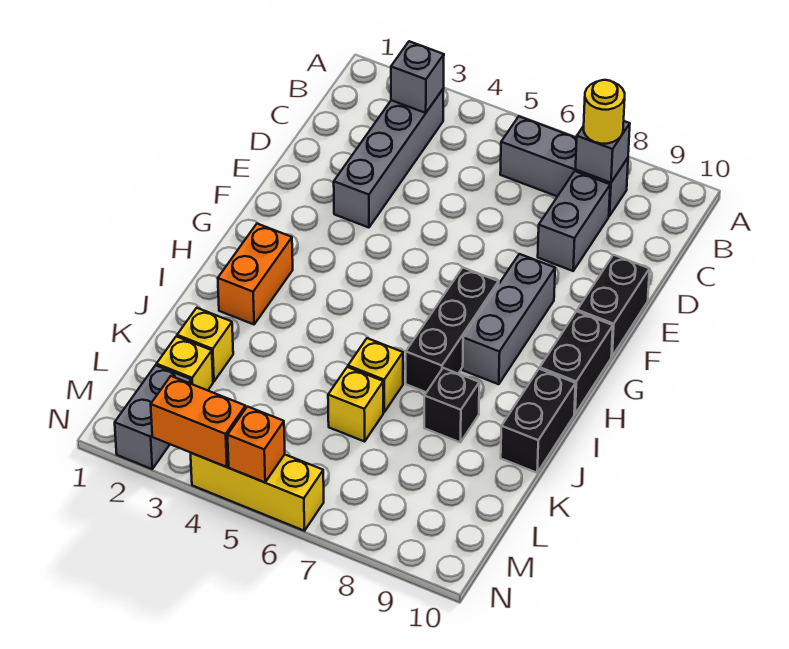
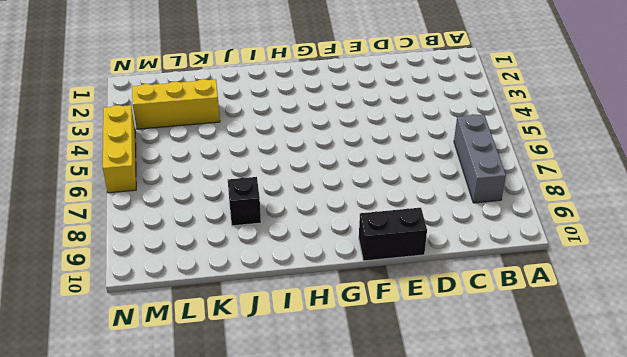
yellow 1x3 brick [132,79,220,129] -> none
none -> grey 1x4 brick [334,88,444,228]
none -> grey 1x2 brick [538,171,610,271]
none -> grey 1x3 brick [463,254,555,384]

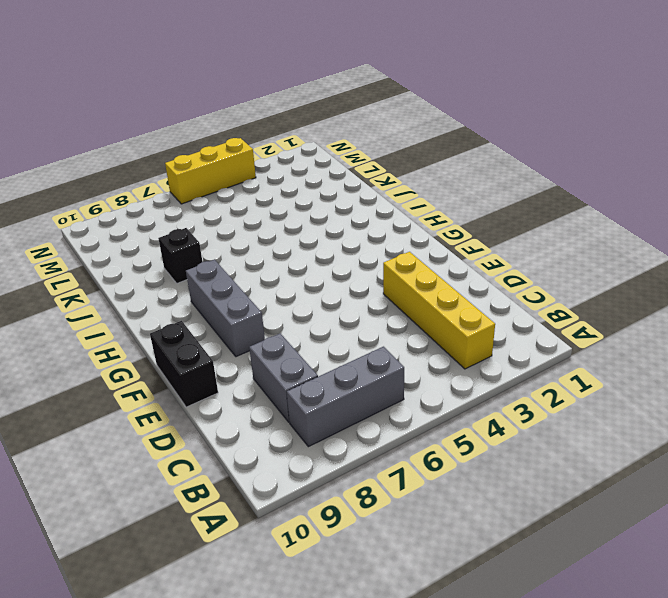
yellow 1x4 brick [383,252,495,369] -> grey 1x4 brick [334,88,444,228]
none -> black 1x3 brick [406,268,499,392]
none -> black 1x2 brick [540,311,613,414]
none -> orange 1x2 brick [218,224,293,324]

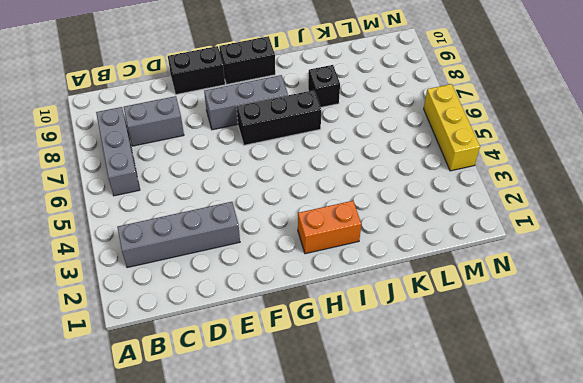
none -> black 1x2 brick [501,369,576,473]
none -> yellow 1x1 brick [348,338,403,412]
none -> yellow 1x1 brick [177,308,233,382]

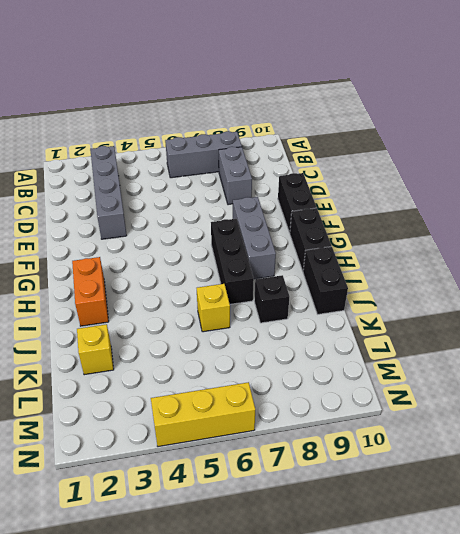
none -> yellow 1x1 brick [328,367,383,442]
none -> yellow 1x1 brick [156,336,213,390]
none -> grey 1x2 brick [115,365,191,469]

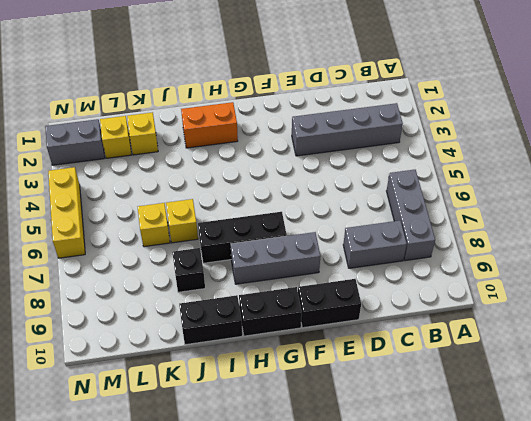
none -> grey 1x1 brick [391,41,444,113]
none -> grey 1x1 brick [576,121,630,183]
none -> orange 1x2 brick [151,376,246,467]

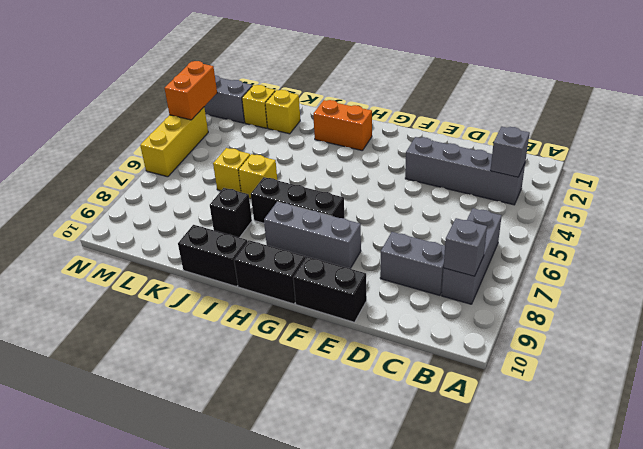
none -> orange 1x1 brick [228,407,285,482]
none -> yellow 1x1 round brick [584,80,625,144]

